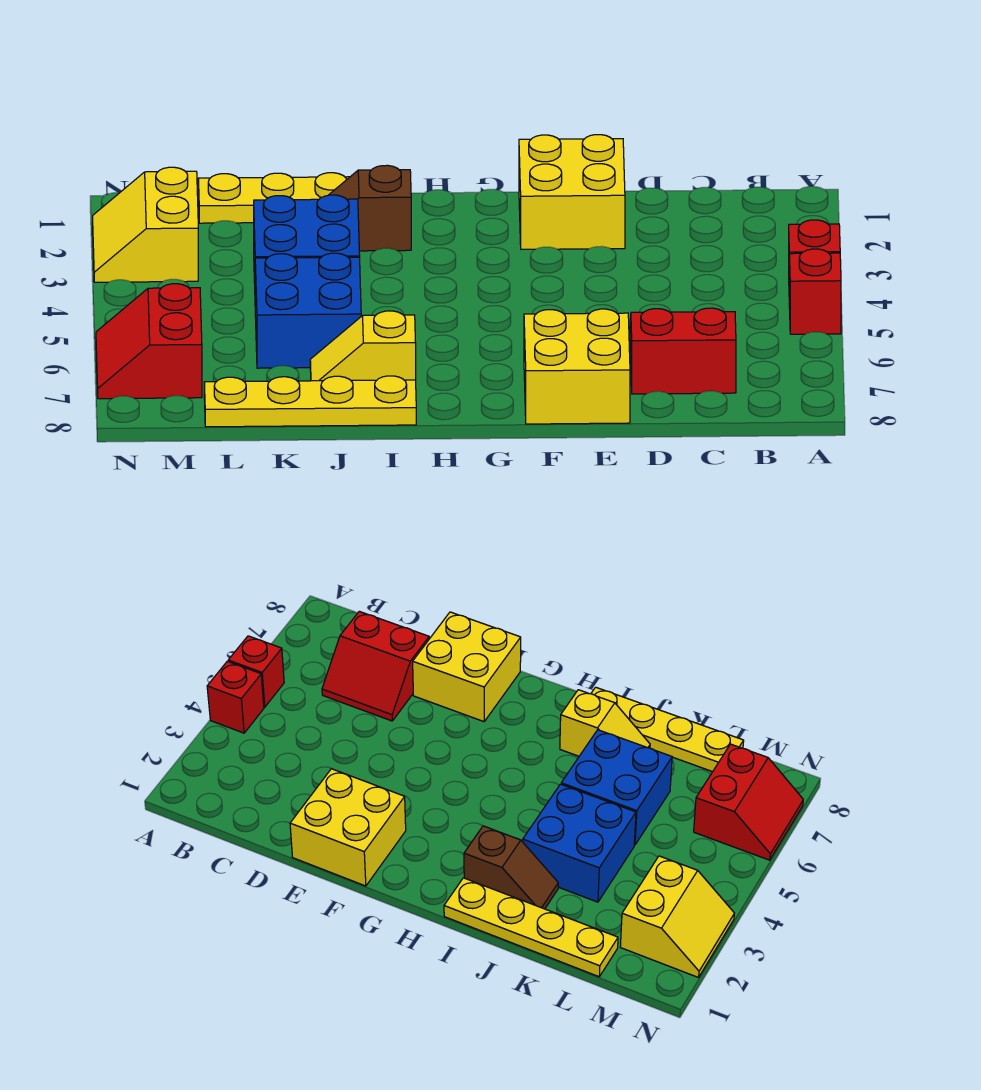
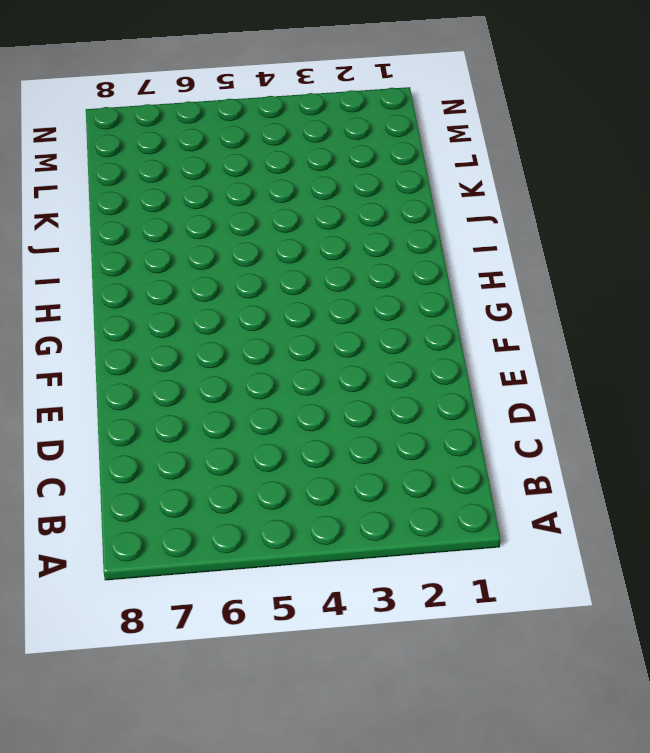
none -> red 1x1 brick [789,220,840,254]
none -> red 1x1 brick [789,249,841,334]
none -> red 2x2 slope [630,308,736,394]

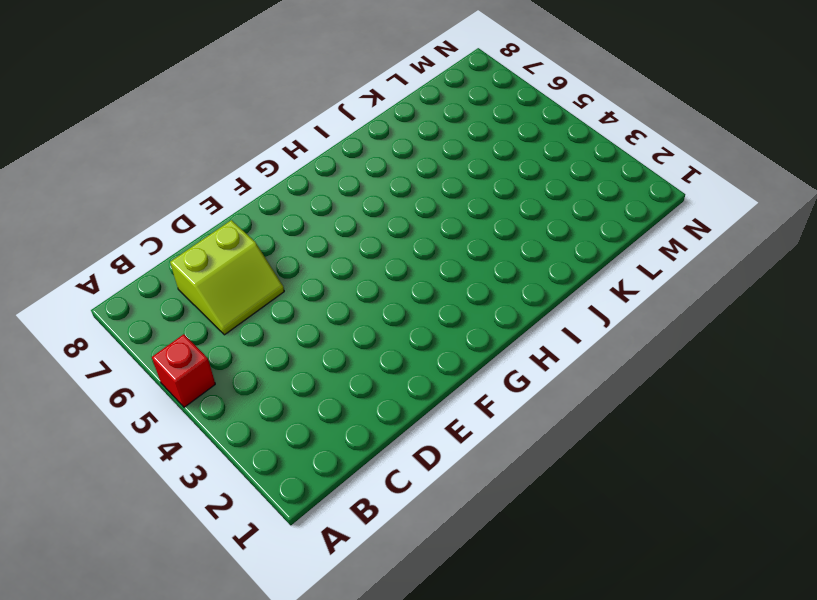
lime 2x2 slope [170,220,284,335] -> red 2x2 slope [630,308,736,394]
none -> red 1x1 brick [789,220,840,254]
none -> yellow 2x2 brick [519,135,625,249]
none -> yellow 2x2 brick [524,309,630,424]

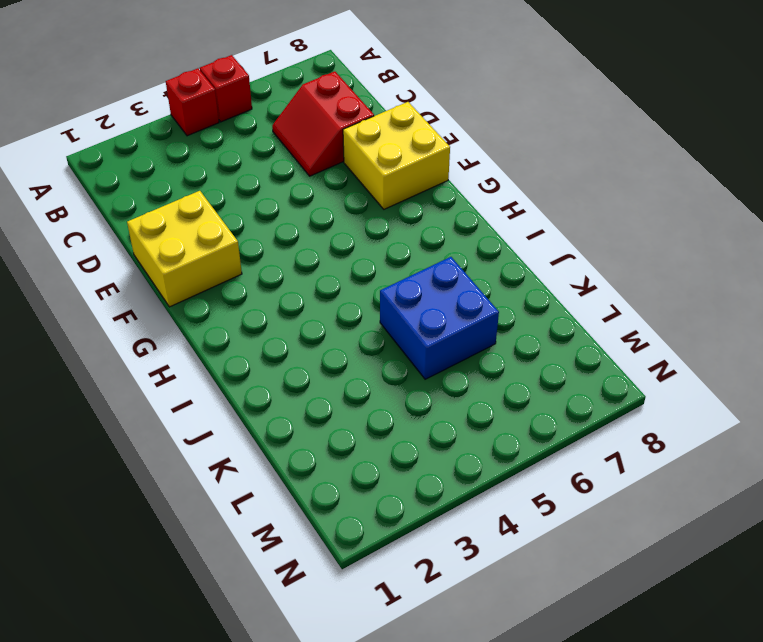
none -> yellow 1x4 plate [198,173,349,223]
none -> brown 1x2 slope [329,165,411,251]
none -> yellow 1x2 slope [310,311,416,381]

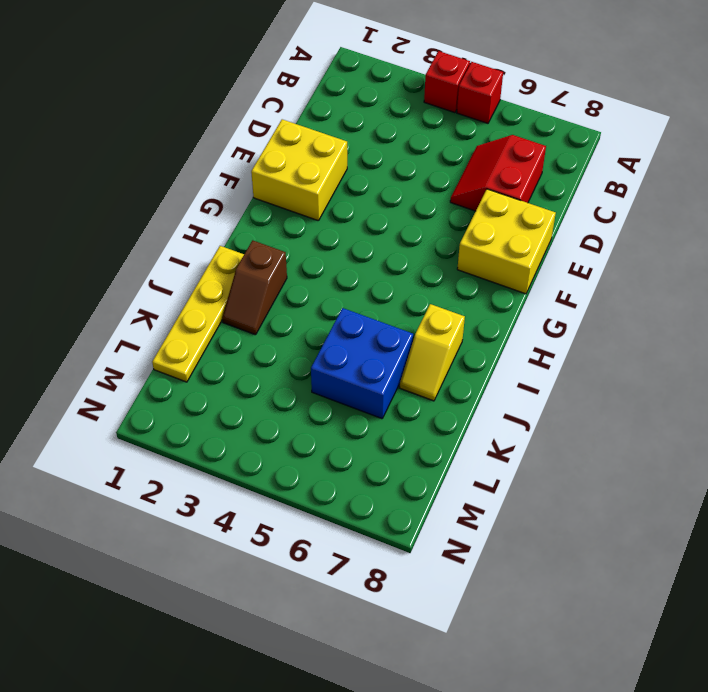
none -> yellow 1x4 plate [204,376,416,427]
none -> blue 2x2 brick [254,195,360,283]
none -> yellow 2x2 slope [93,167,198,282]

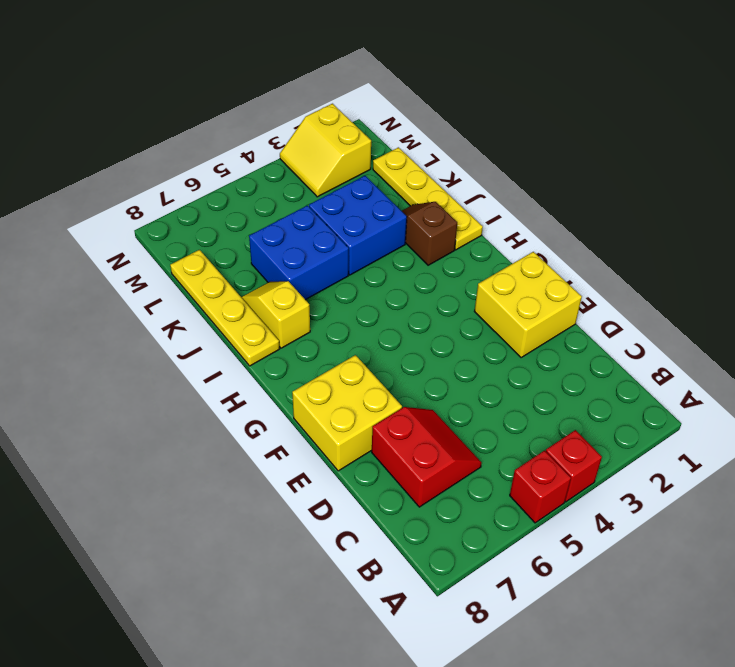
yellow 2x2 slope [280,104,371,197] -> yellow 2x2 slope turned to [93,167,198,282]
none -> red 2x2 slope [96,284,202,399]

